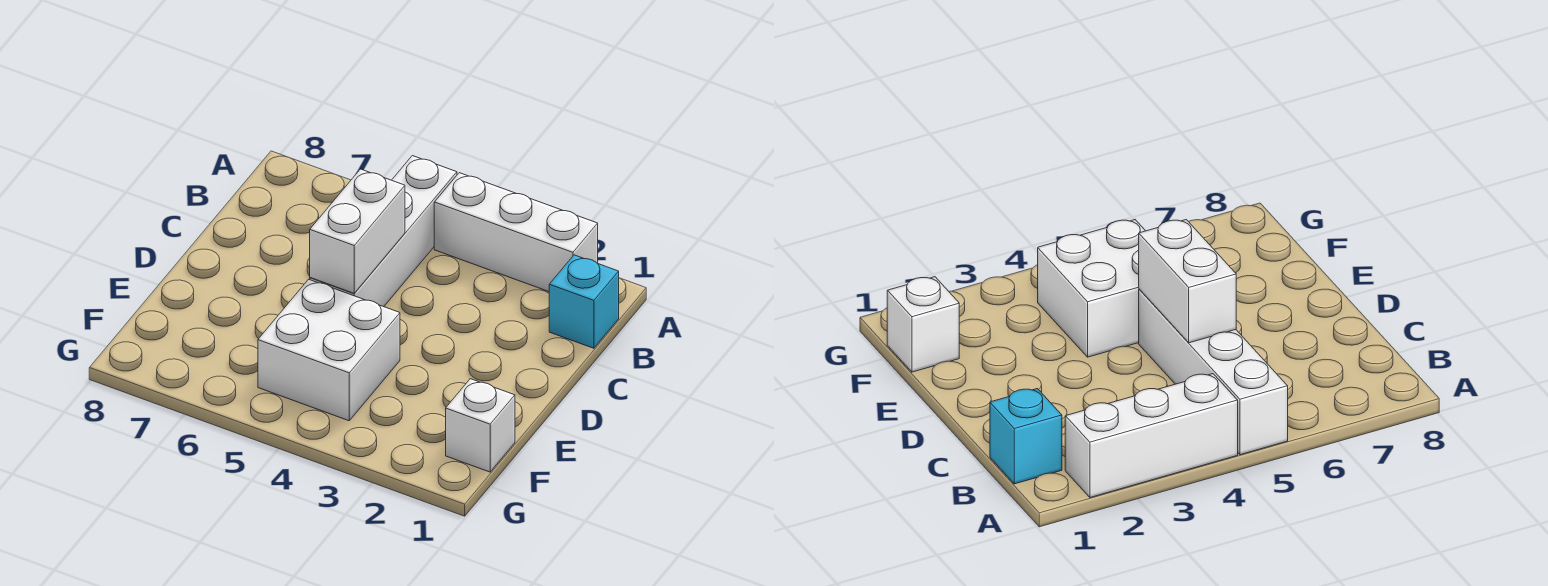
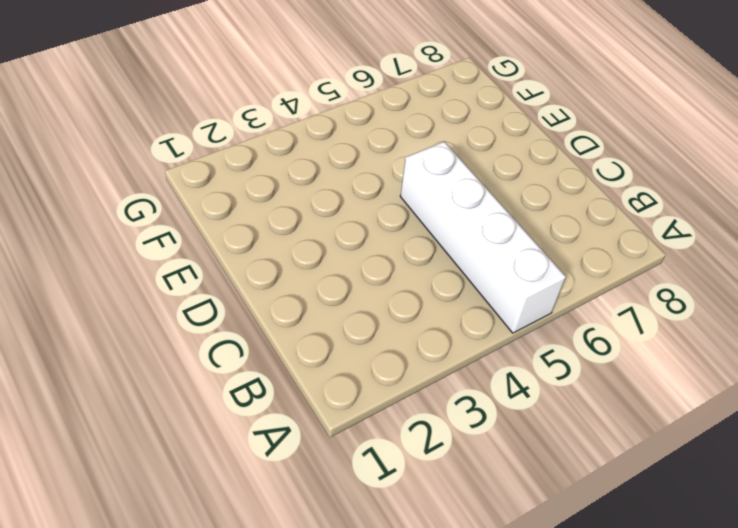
none -> white 1x3 brick [434,173,598,292]
none -> cyan 1x1 brick [549,255,619,348]

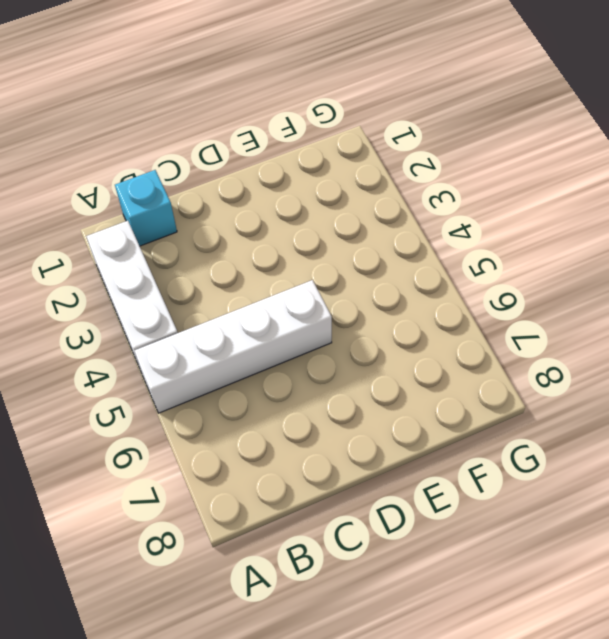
none -> white 2x2 brick [258,279,400,421]
none -> white 1x1 brick [446,379,515,472]

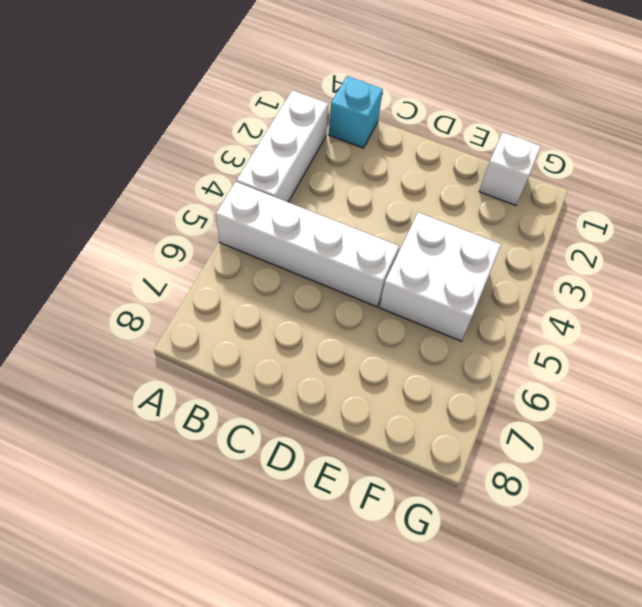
none -> white 1x2 brick [310,169,405,293]

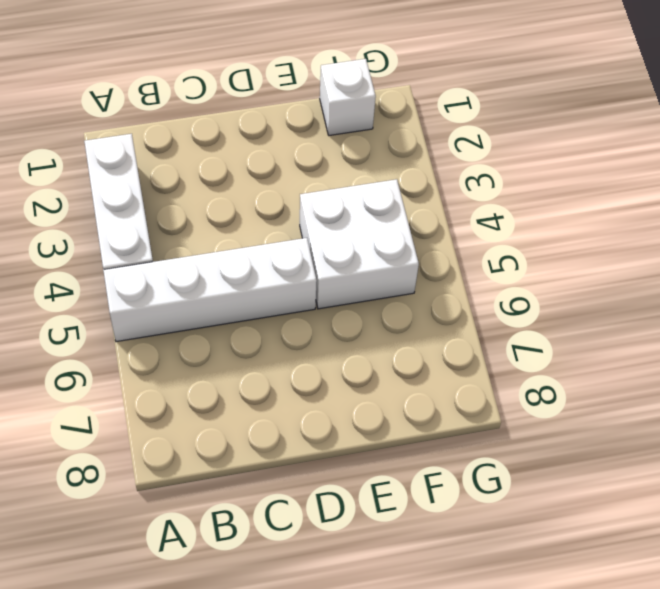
none -> cyan 1x1 brick [549,255,619,348]
none -> white 1x2 brick [310,169,405,293]

